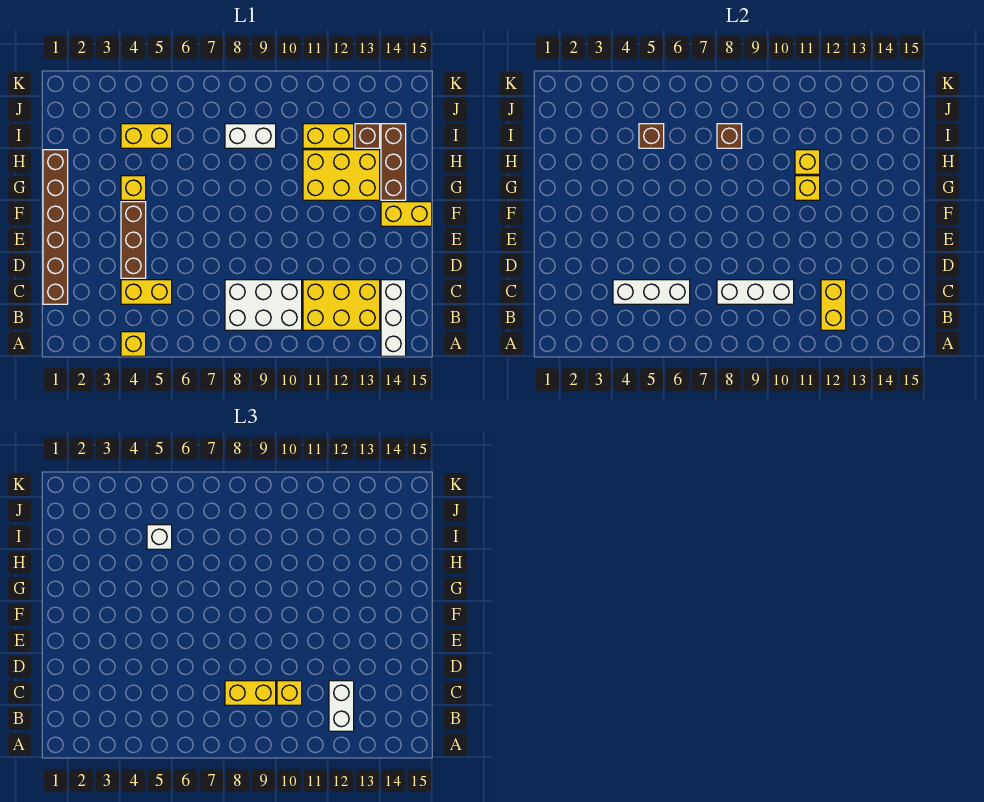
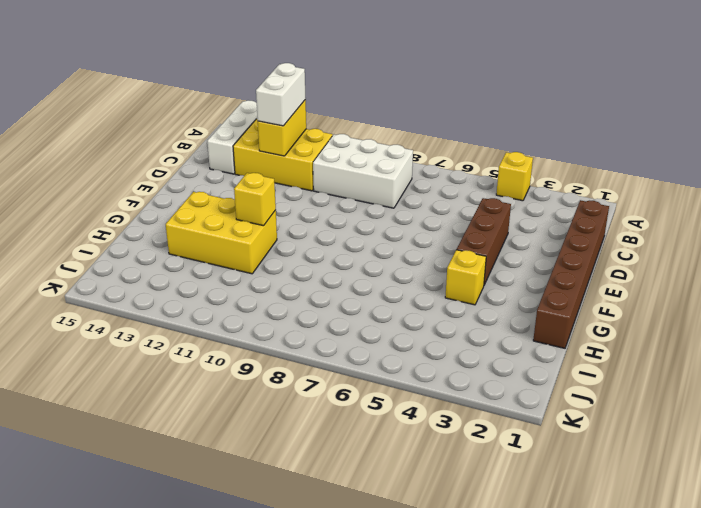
none -> yellow 1x2 brick [121,280,172,304]
none -> yellow 1x2 brick [381,202,432,226]
none -> brown 1x3 brick [381,124,406,200]

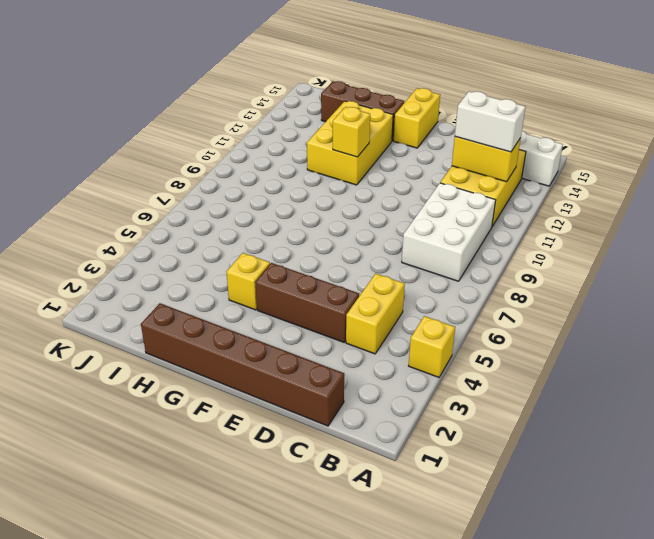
none -> yellow 1x2 brick [121,124,172,148]
none -> white 1x2 brick [225,124,276,148]
none -> yellow 1x2 brick [303,124,354,148]

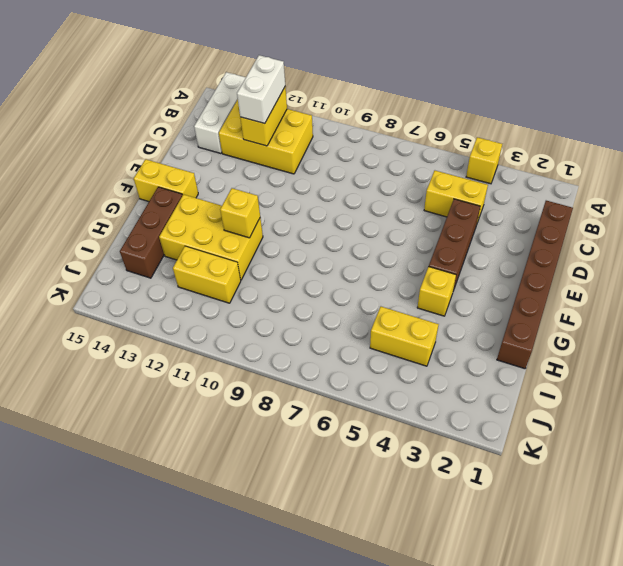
none -> white 2x3 brick [225,280,302,330]
none -> white 1x2 brick [225,124,276,148]
none -> brown 1x1 brick [355,124,380,148]

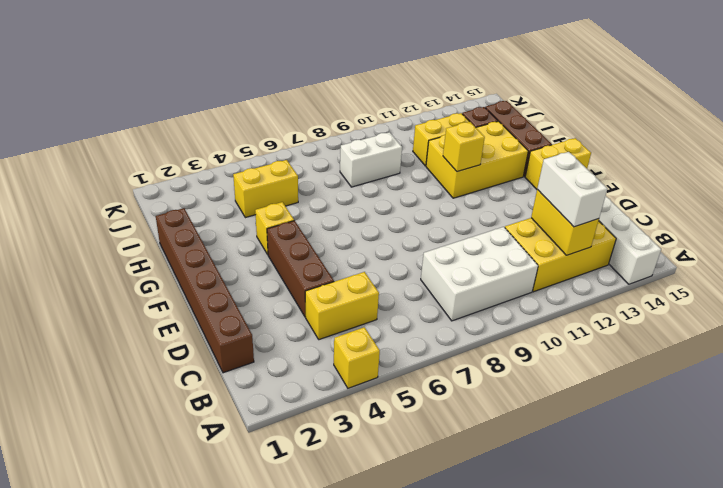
none -> white 1x3 brick [613,280,690,304]
none -> white 1x3 brick [717,280,794,304]
none -> yellow 1x1 brick [795,150,820,174]

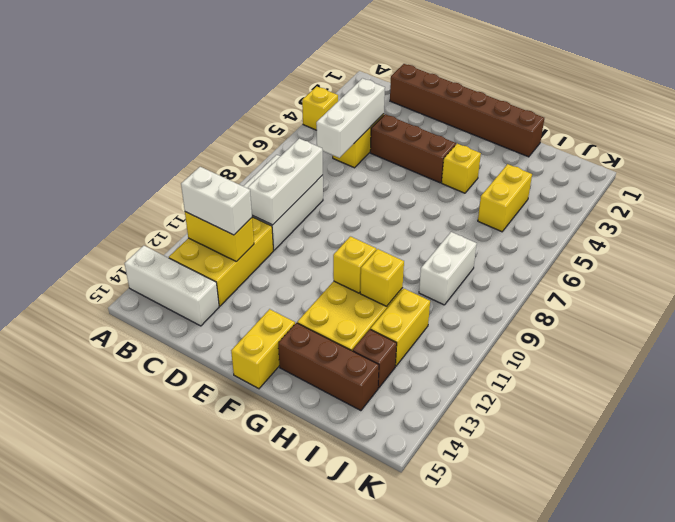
none -> brown 1x1 brick [639,124,664,148]
none -> brown 1x1 brick [717,124,742,148]
none -> yellow 1x2 brick [225,681,276,705]

